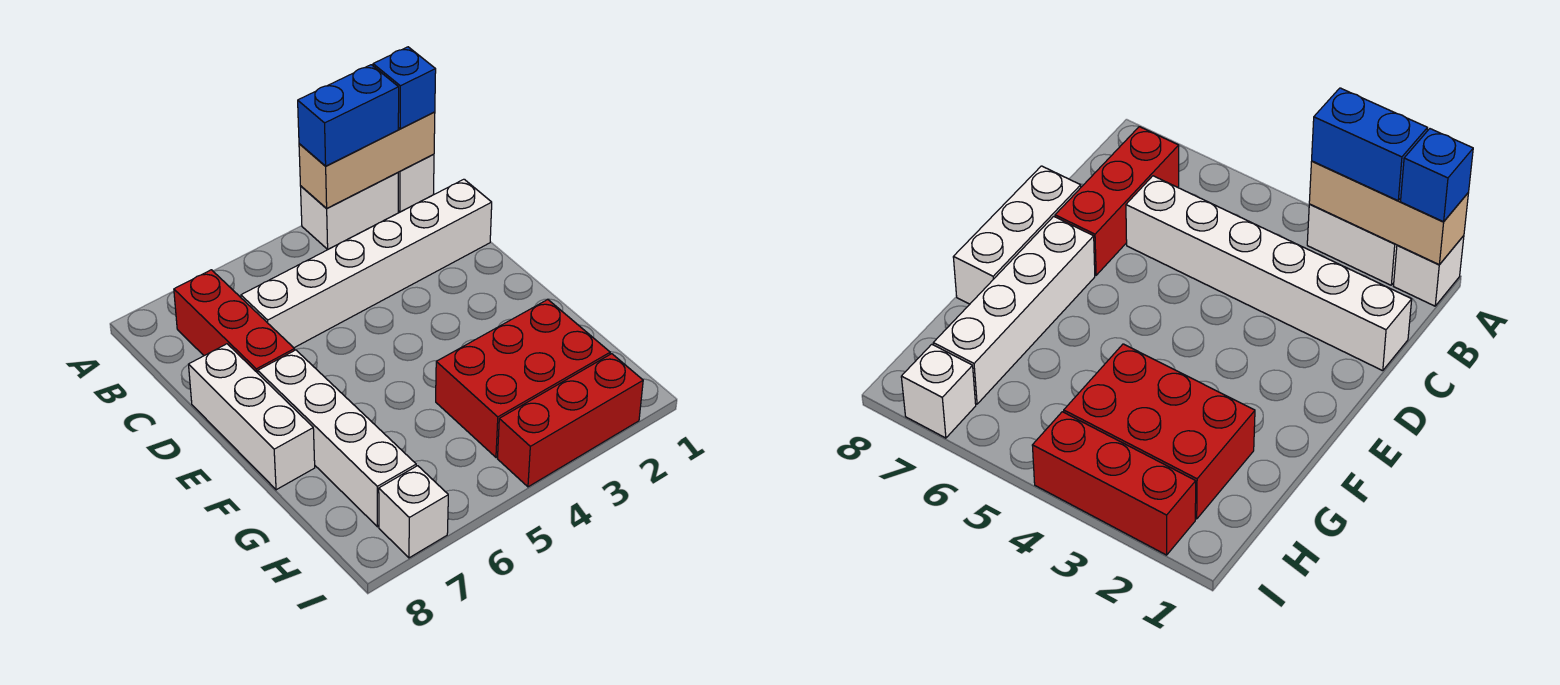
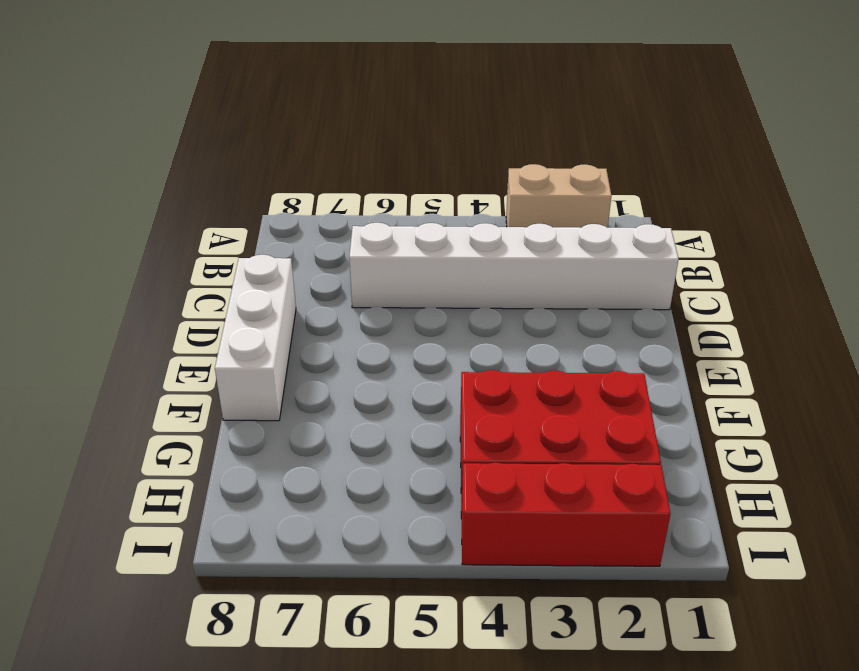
tan 1x2 brick [506,164,611,228] -> white 1x2 brick [301,173,398,249]
none -> white 1x1 brick [398,154,434,212]
none -> red 1x3 brick [174,270,295,373]
none -> white 1x4 brick [258,350,416,527]

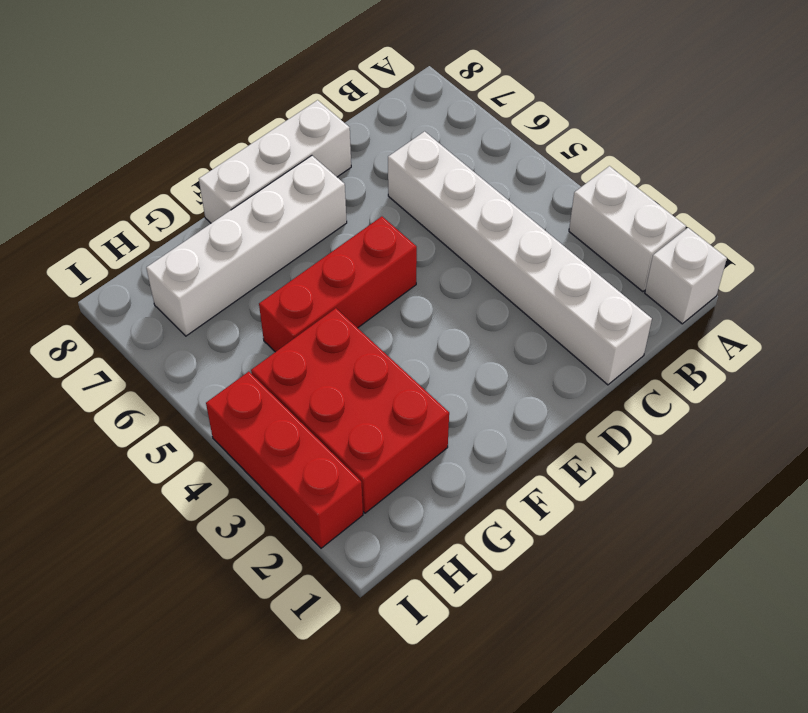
red 1x3 brick [259,217,417,352] -> red 1x3 brick moved to [174,270,295,373]
none -> white 1x1 brick [379,466,448,558]
none -> tan 1x3 brick [299,112,435,209]
none -> blue 1x1 brick [373,47,436,129]

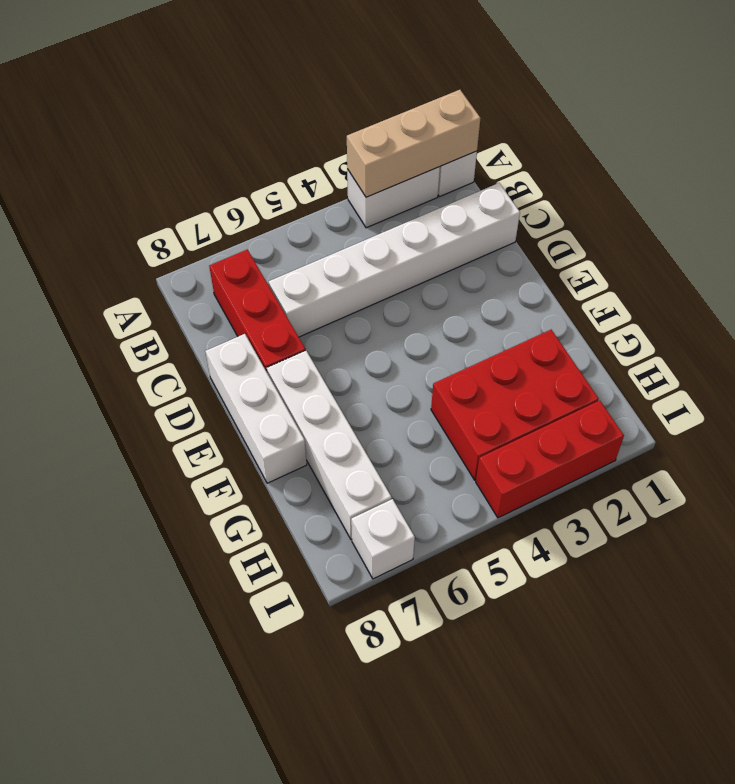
none -> blue 1x1 brick [373,47,436,129]
none -> blue 1x2 brick [298,65,399,166]

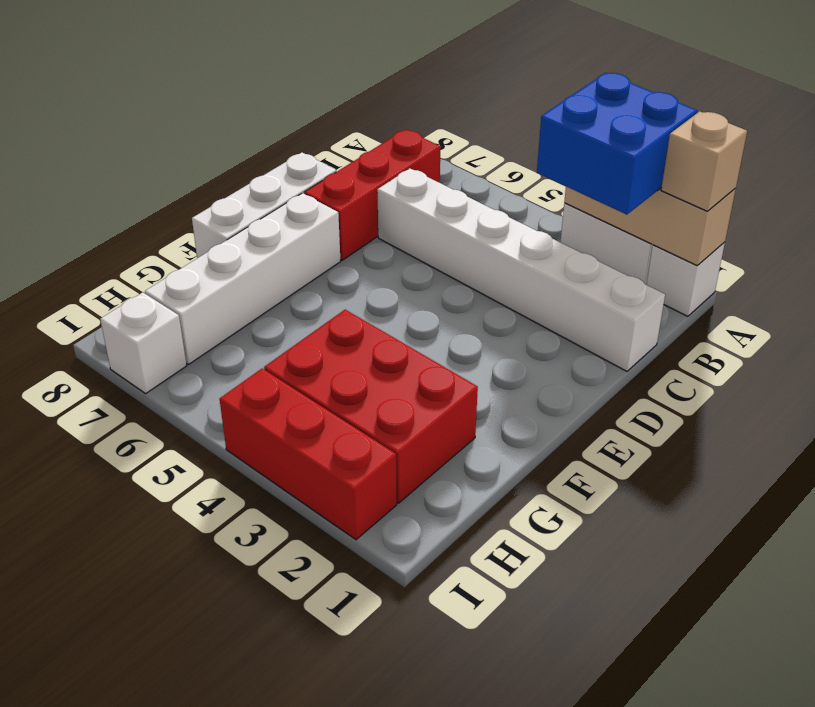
tan 1x1 brick [661,111,747,211] -> blue 1x1 brick [373,47,436,129]
blue 2x2 brick [537,73,697,215] -> blue 1x2 brick [298,65,399,166]

